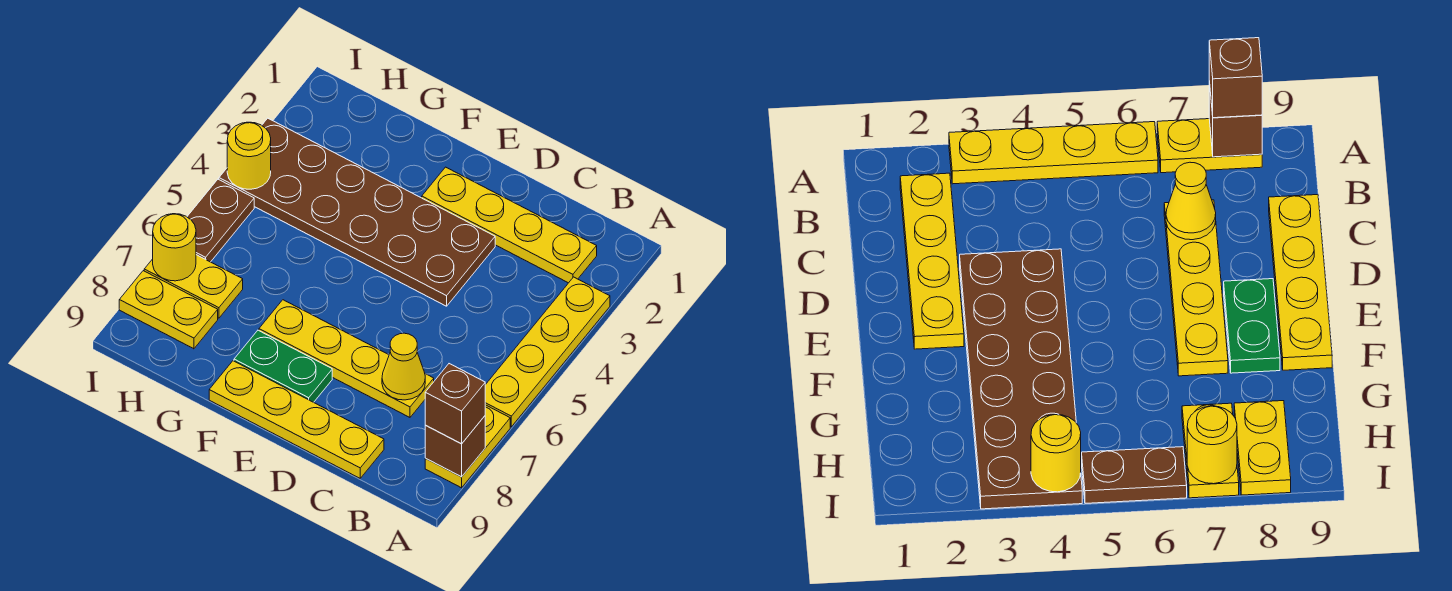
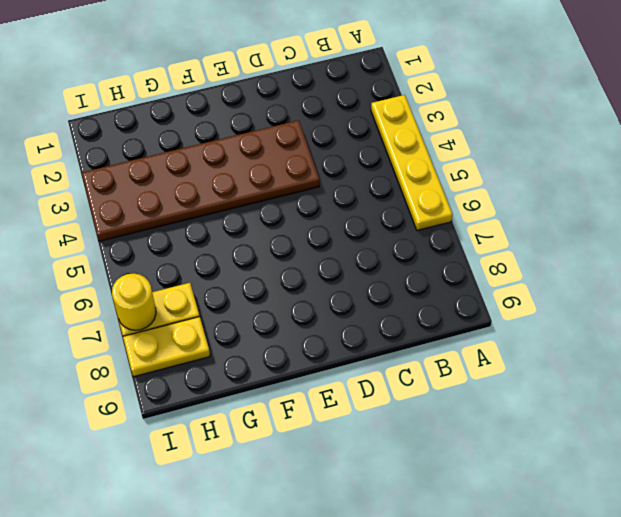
none -> yellow 1x2 plate [425,405,510,488]
none -> yellow 1x4 plate [422,167,597,283]
none -> yellow 1x4 plate [259,300,434,417]

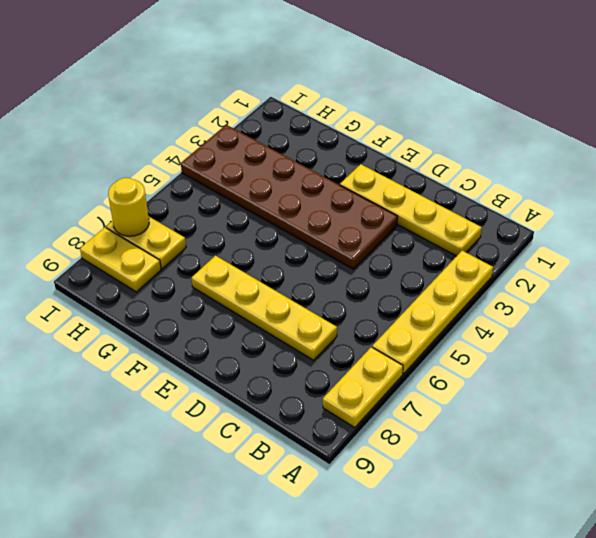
none -> yellow 1x4 plate [209,361,384,478]
none -> green 1x2 plate [234,330,332,402]
none -> brown 1x2 plate [187,179,254,262]

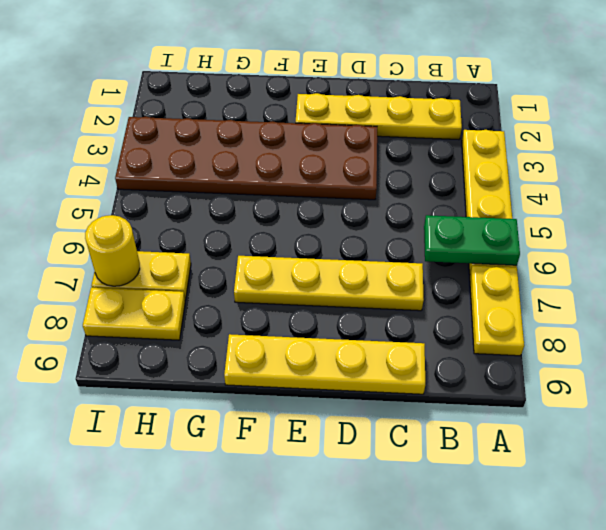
green 1x2 plate [424,215,520,266] -> green 1x2 plate moved to [234,330,332,402]
none -> brown 1x2 plate [187,179,254,262]
none -> brown 1x1 brick [425,416,485,477]
none -> yellow 1x1 cone [382,333,425,400]

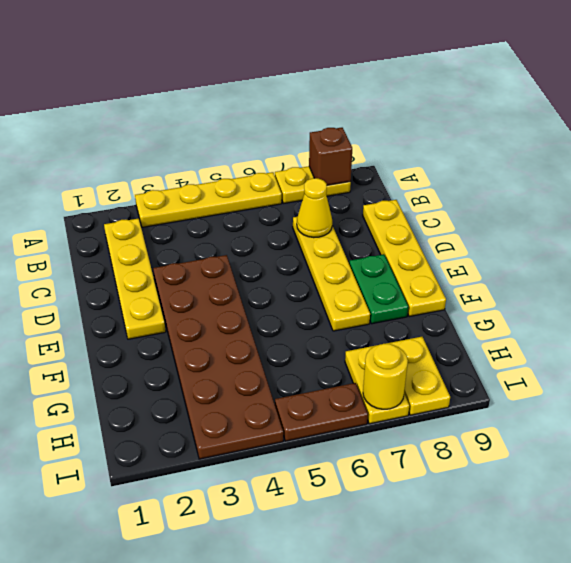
none -> yellow 1x1 round brick [227,122,271,189]
none -> brown 1x1 brick [425,364,485,444]

